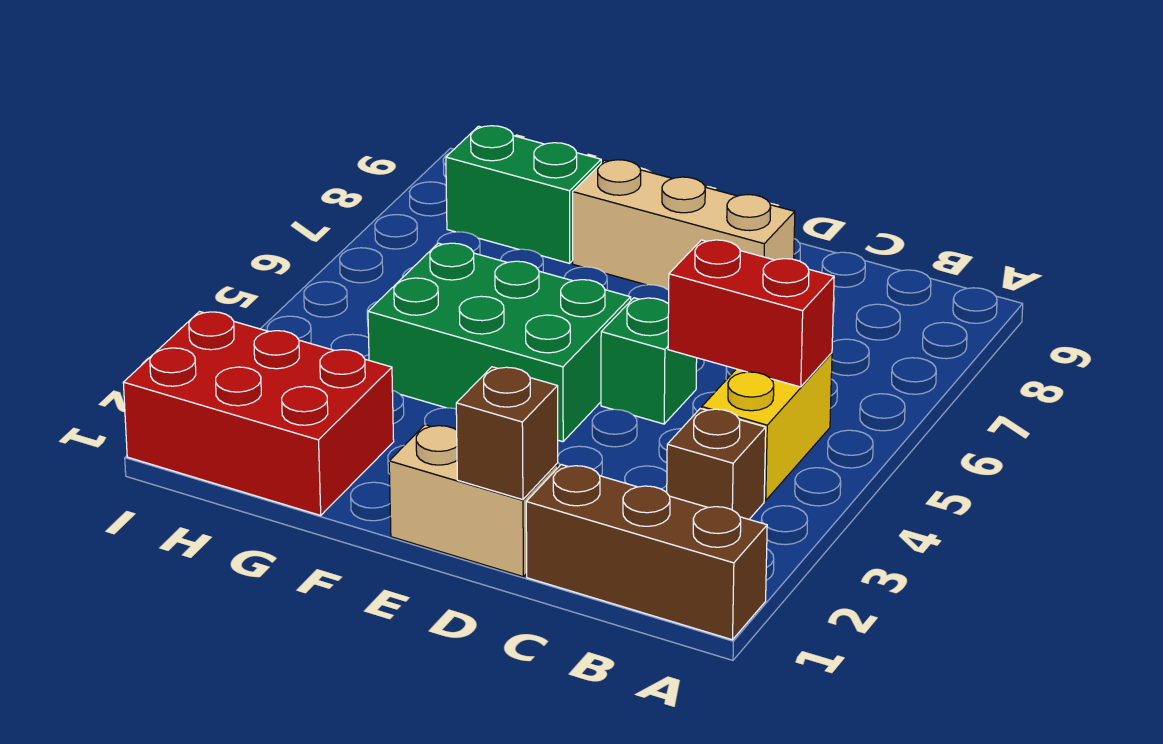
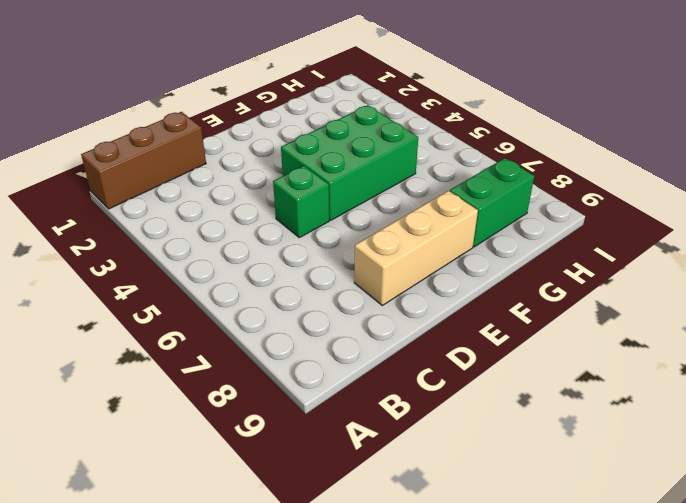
none -> brown 1x1 brick [667,408,766,519]
none -> yellow 1x2 brick [702,353,832,501]

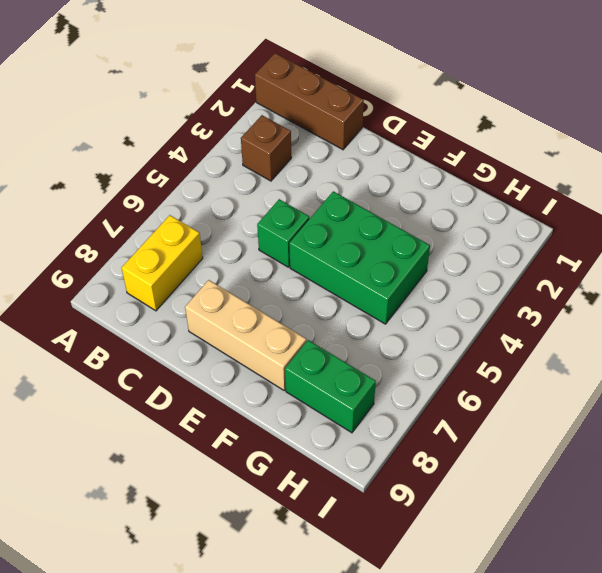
yellow 1x2 brick [121,215,203,311] -> yellow 1x2 brick moved to [702,353,832,501]
none -> tan 1x2 brick [389,425,558,576]
none -> red 2x3 brick [123,312,394,515]

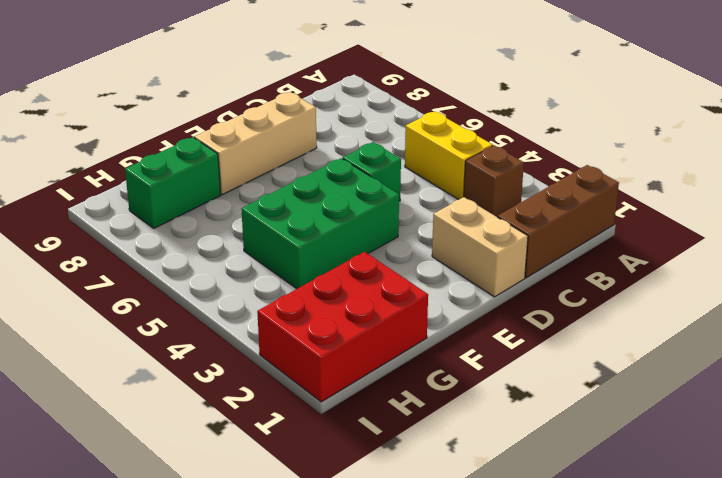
tan 1x2 brick [432,197,528,297] -> tan 1x2 brick turned to [389,425,558,576]
none -> red 1x2 brick [668,240,834,387]
none -> brown 1x1 brick [456,367,558,500]

